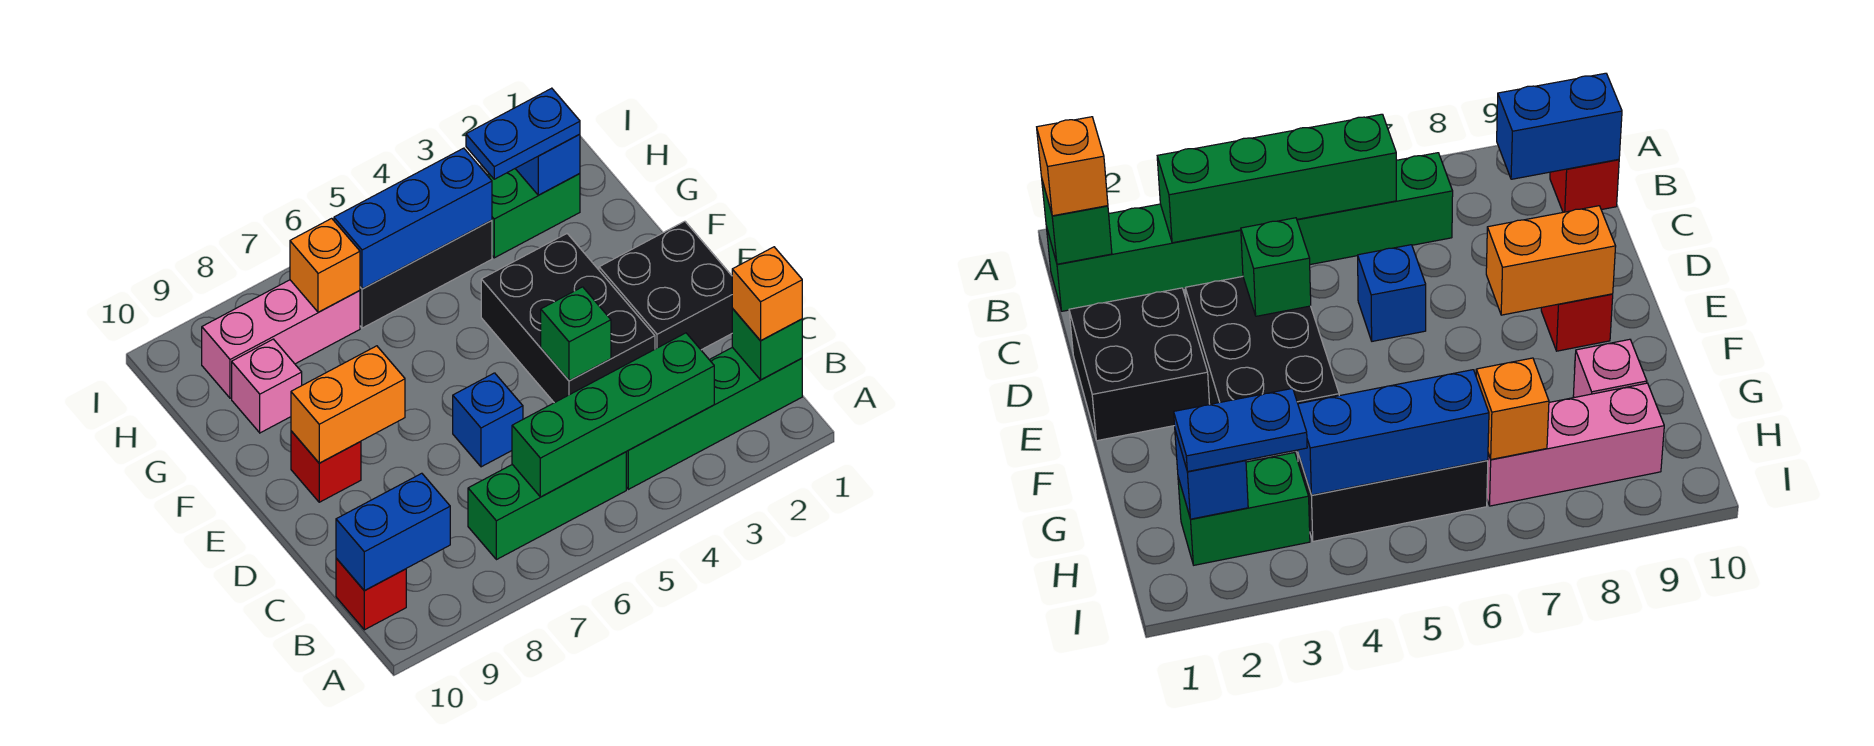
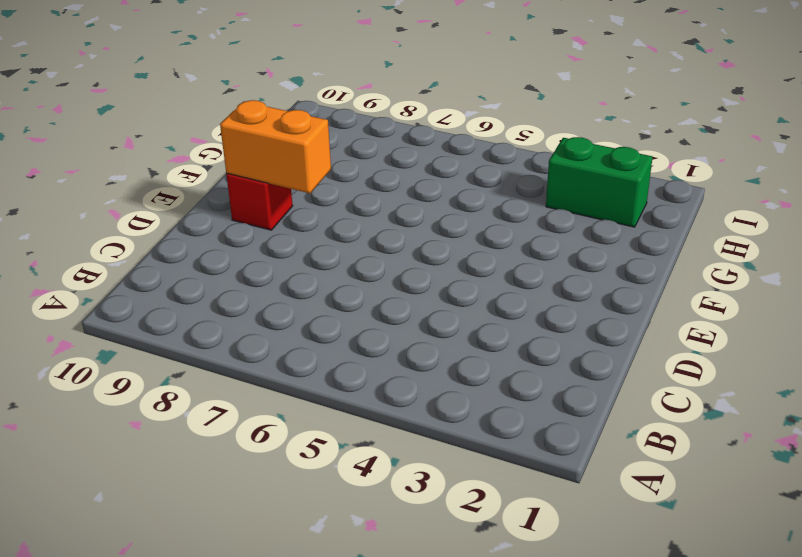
none -> green 1x4 brick [626,347,802,489]
none -> green 1x3 brick [468,452,626,560]
none -> red 1x1 brick [336,558,406,630]

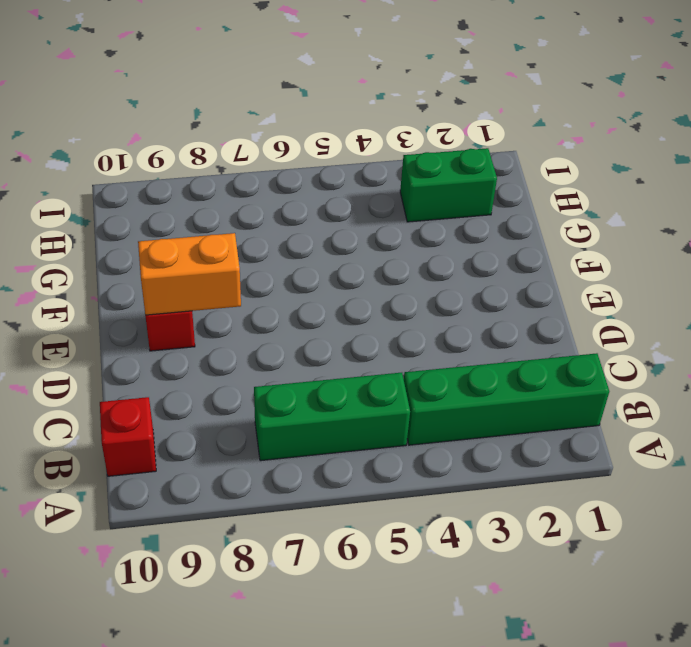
none -> black 2x2 brick [599,221,732,350]
none -> black 2x3 brick [481,234,655,403]
none -> blue 1x1 brick [453,373,523,467]

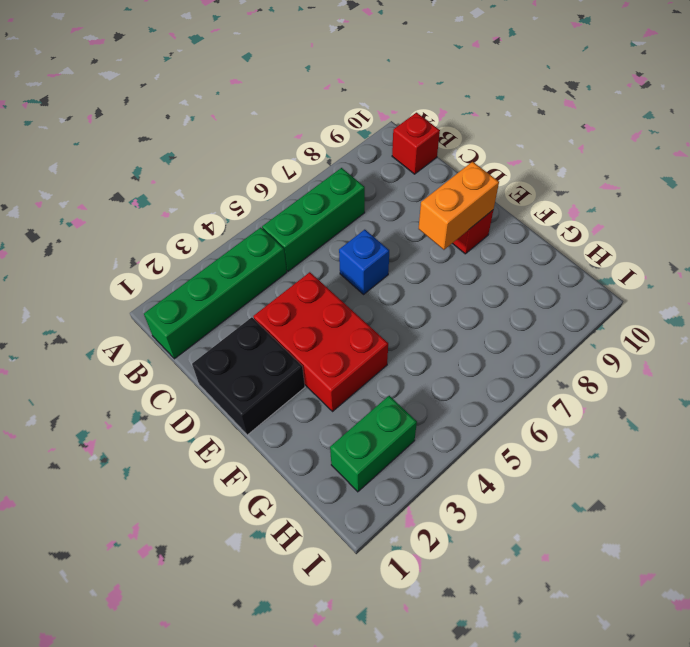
red 2x3 brick [253,272,388,412] -> black 2x3 brick [481,234,655,403]
none -> pink 1x1 brick [232,339,302,433]
none -> black 1x3 brick [360,220,492,328]
none -> pink 1x3 brick [202,280,360,398]

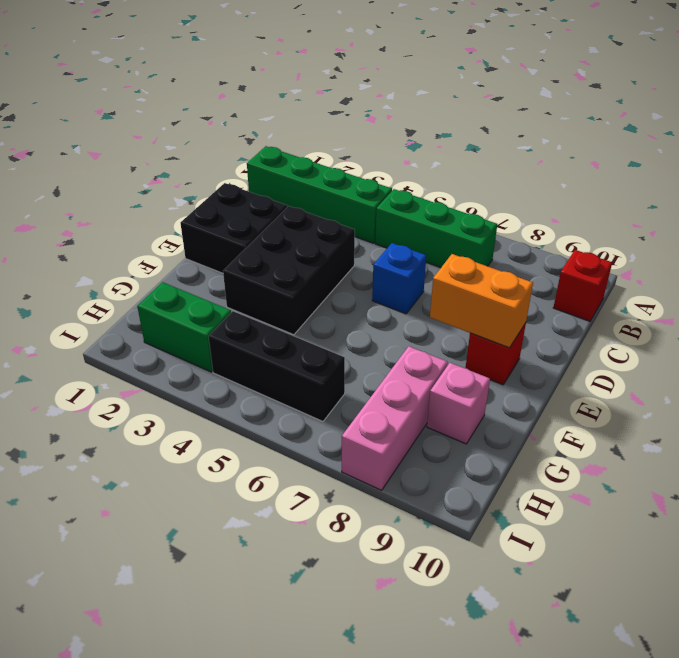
pink 1x3 brick [342,346,448,490] -> pink 1x3 brick turned to [202,280,360,398]
none -> green 1x1 brick [732,308,802,380]
none -> green 1x4 brick [512,333,714,497]
none -> blue 1x2 brick [336,473,450,590]

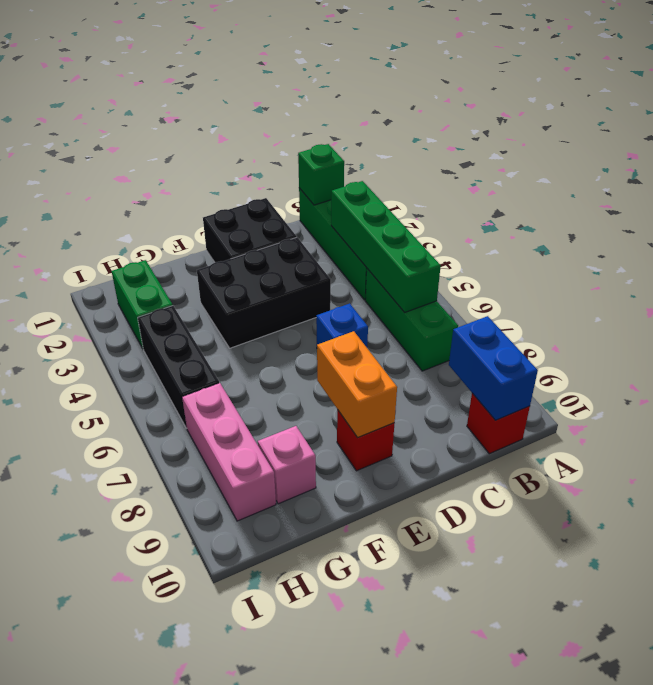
none -> green 1x1 brick [541,287,611,381]
none -> blue 1x1 brick [515,134,580,195]
none -> blue 1x3 brick [334,148,492,289]

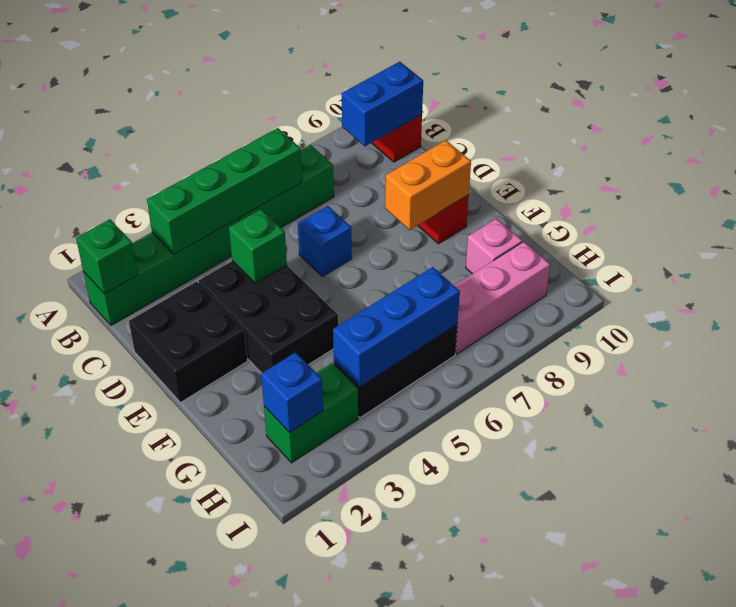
none -> orange 1x1 brick [290,218,360,312]
none -> orange 1x1 brick [732,247,802,341]
none -> blue 1x2 plate [466,88,580,179]

